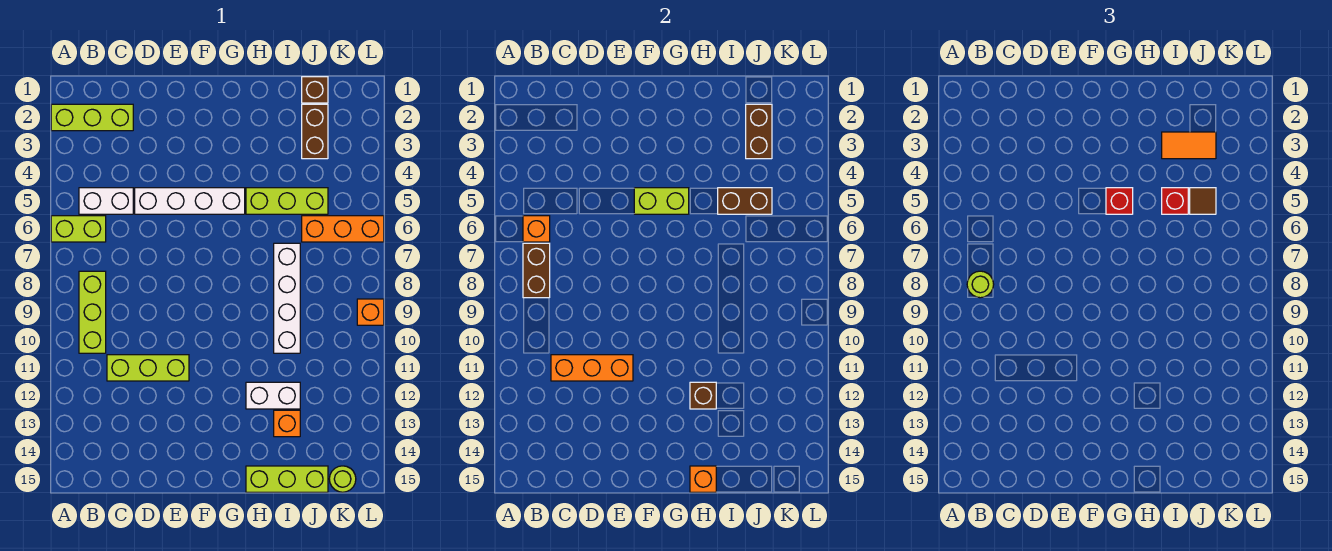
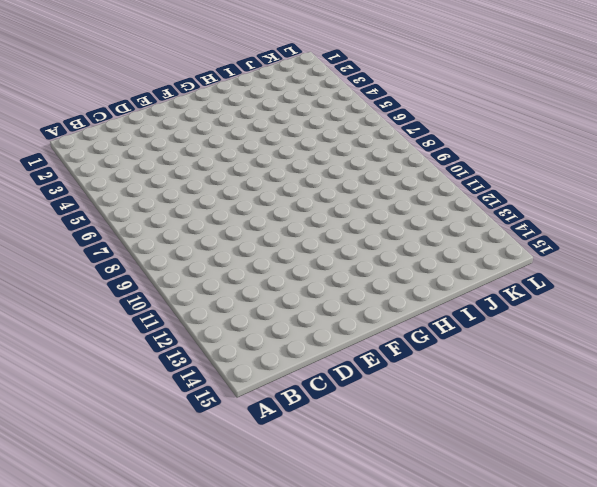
none -> lime 1x3 brick [51,104,133,131]
none -> lime 1x2 brick [51,216,106,242]
none -> white 1x2 brick [79,188,133,214]

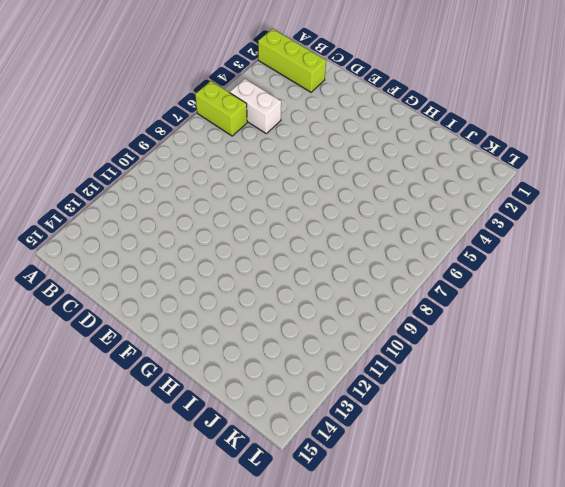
none -> lime 1x3 brick [79,271,106,353]
none -> lime 1x3 brick [107,355,189,381]
none -> white 1x4 brick [135,188,245,214]

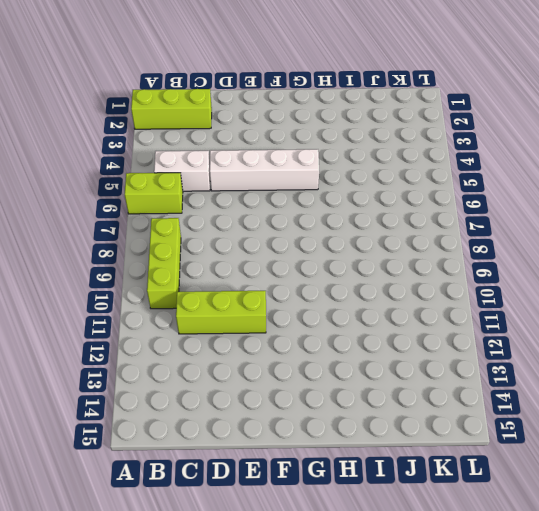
none -> lime 1x3 brick [246,188,328,214]
none -> white 1x2 brick [246,382,300,409]
none -> lime 1x3 brick [246,466,328,492]

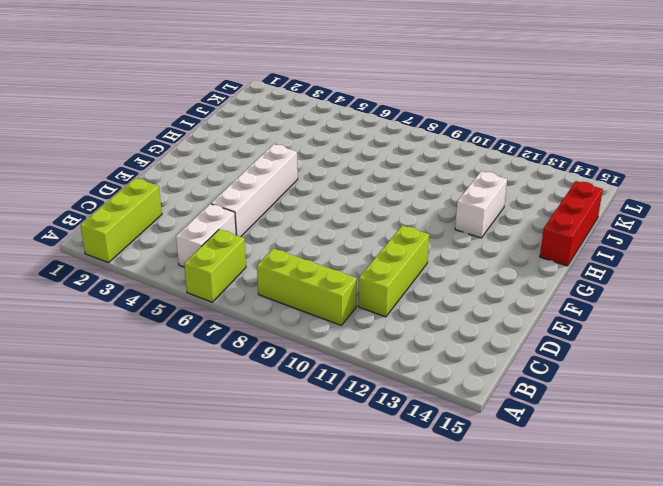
red 1x3 brick [540,181,603,266] -> lime 1x3 brick [246,466,328,492]
none -> lime 1x3 brick [246,188,328,214]
none -> white 1x4 brick [274,243,300,353]
none -> orange 1x1 brick [274,410,300,437]

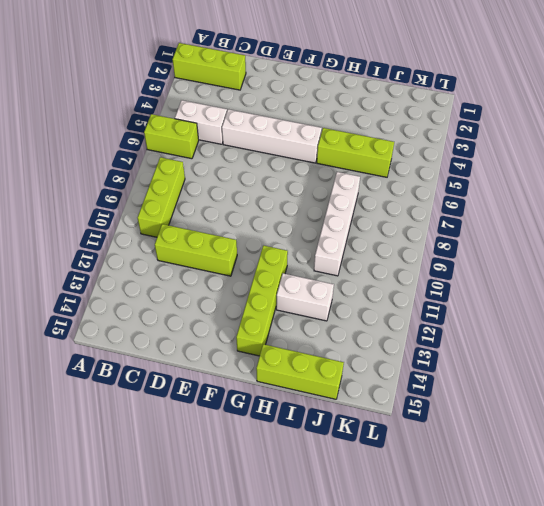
lime 1x4 brick [236,245,288,356] -> none
none -> orange 1x1 brick [274,410,300,437]
none -> brown 1x1 brick [302,77,328,103]
none -> brown 1x2 brick [302,104,328,159]

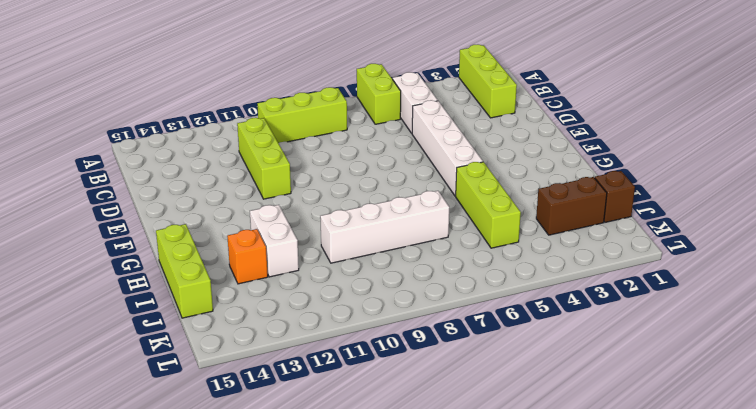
none -> orange 1x3 brick [302,216,384,242]
none -> lime 1x1 round brick [329,466,356,492]
none -> orange 1x1 brick [357,299,384,325]

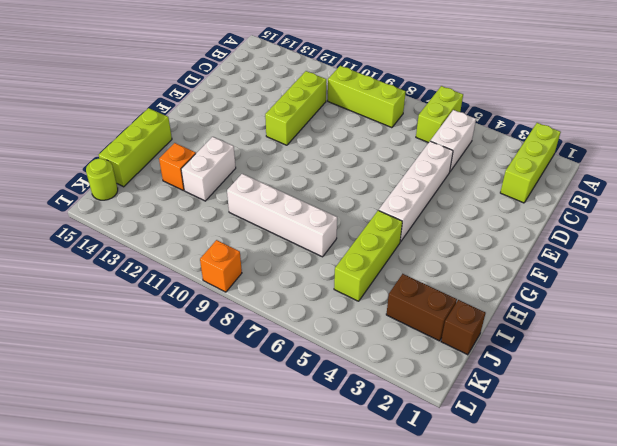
none -> orange 1x3 brick [302,216,384,242]
none -> orange 1x1 brick [523,216,550,242]
none -> brown 1x2 brick [523,243,550,298]

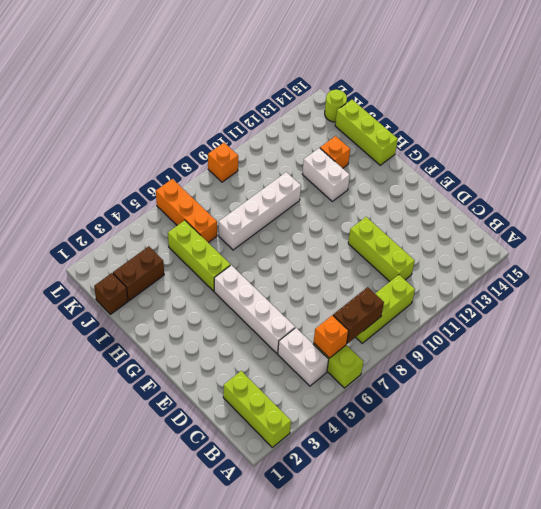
none -> orange 1x3 brick [551,355,633,381]
none -> lime 1x2 brick [634,188,689,214]
none -> brown 1x1 brick [690,382,716,409]

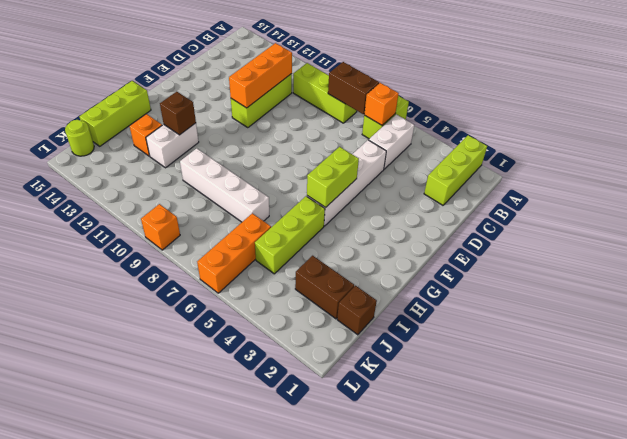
none -> orange 1x1 brick [690,466,716,492]
none -> brown 1x2 brick [718,188,772,214]
none -> brown 1x2 brick [746,104,772,159]

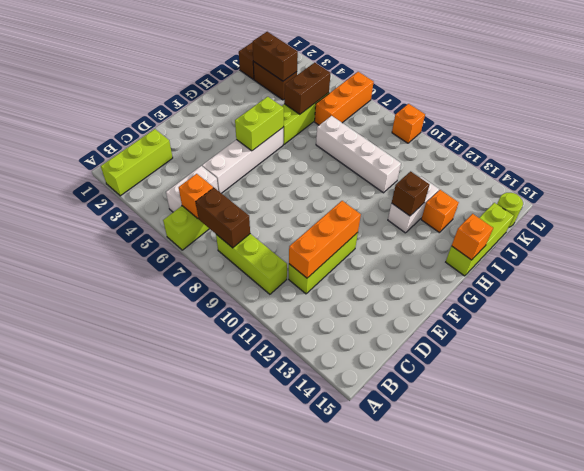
none -> lime 1x1 round brick [967,271,994,298]
none -> red 1x1 brick [1106,188,1133,214]
none -> orange 1x2 tile [1162,132,1216,159]

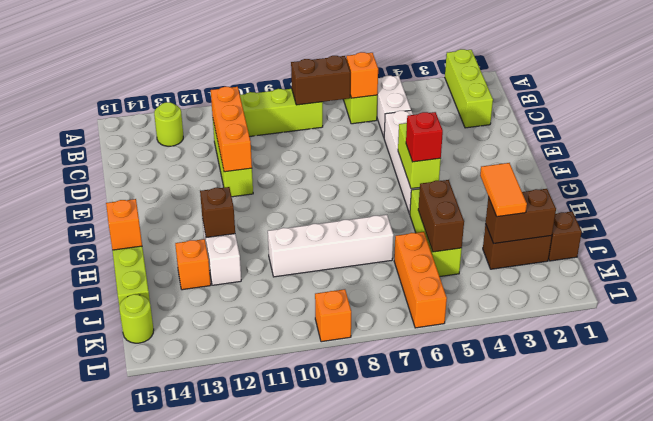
lime 1x1 round brick [154,102,183,146] -> lime 1x1 round brick moved to [967,271,994,298]
none -> red 1x1 brick [1162,188,1188,214]
none -> brown 1x1 tile [1190,188,1216,214]

